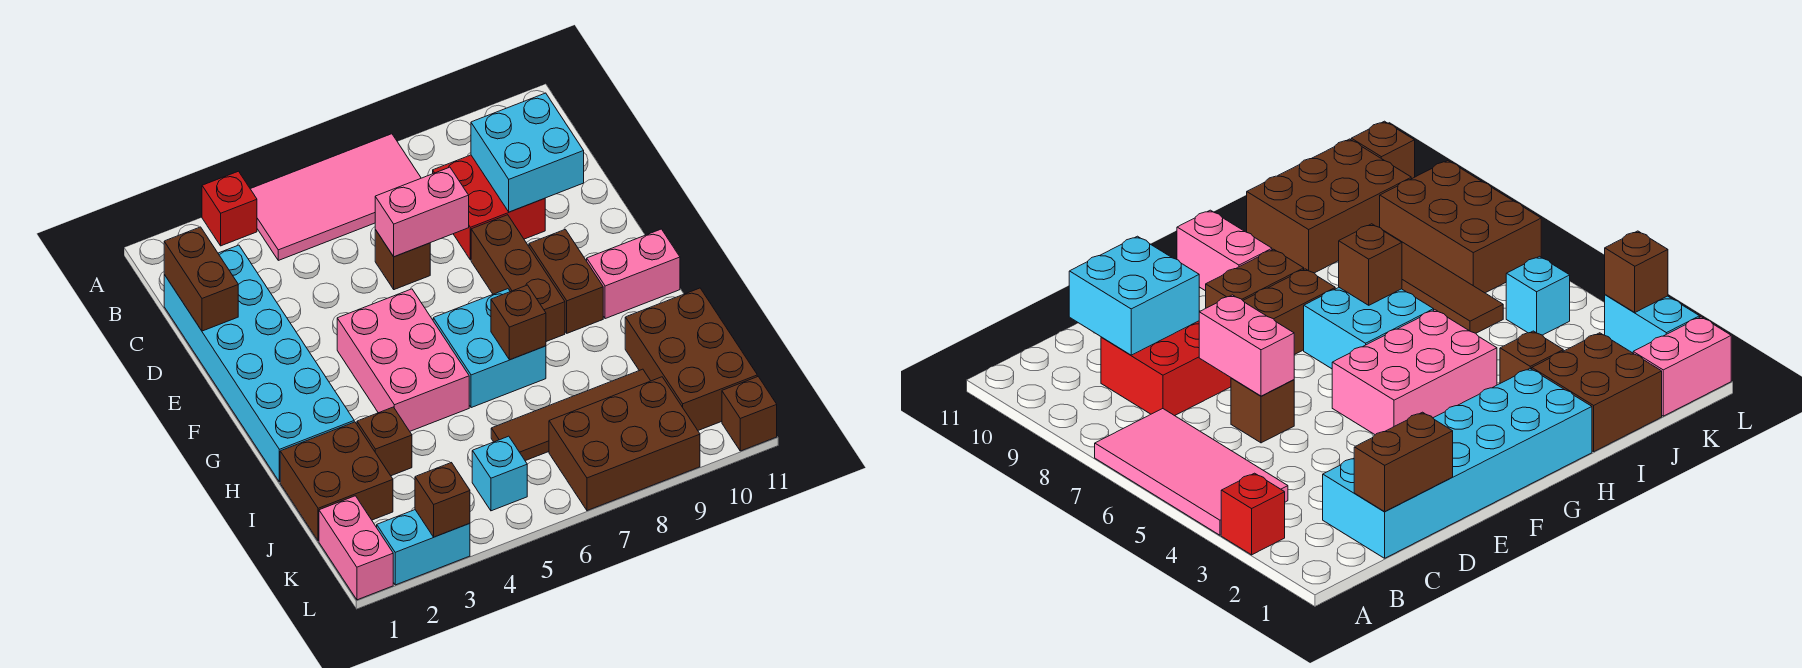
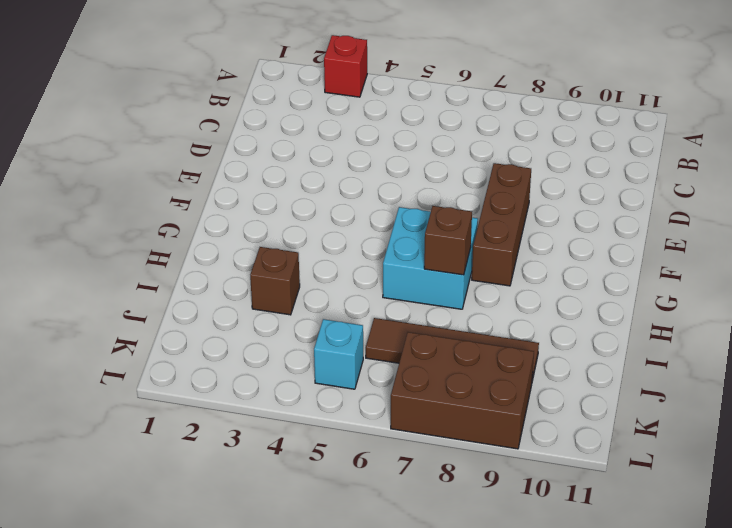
none -> pink 2x4 tile [251,134,421,260]
none -> cyan 2x6 brick [164,245,354,482]
none -> red 2x2 brick [433,155,545,260]

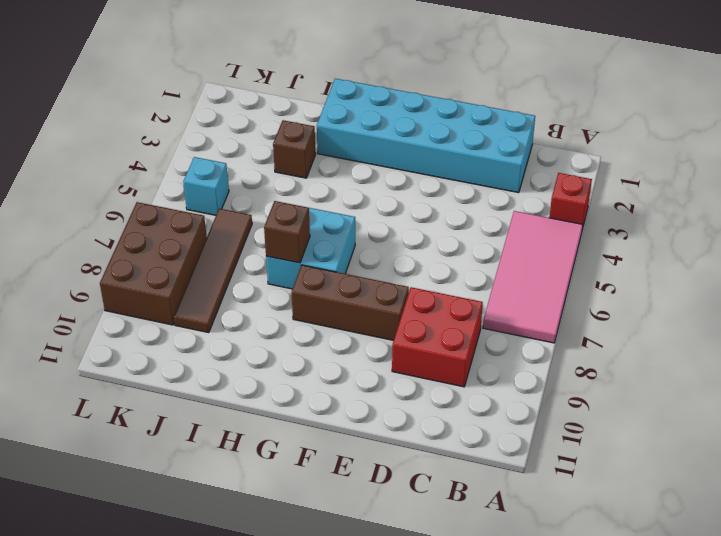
none -> brown 1x1 brick [375,230,430,290]
none -> pink 2x3 brick [337,289,469,431]
none -> brown 1x2 brick [529,229,603,333]

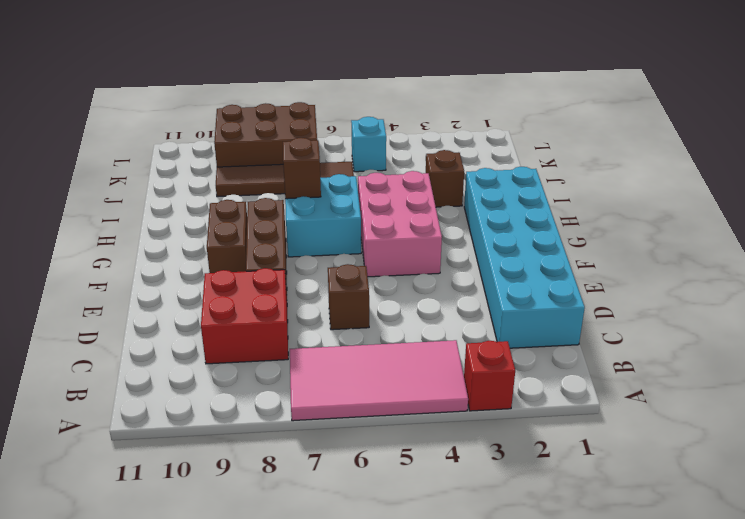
none -> pink 1x2 brick [587,229,680,319]
none -> brown 2x2 brick [280,422,393,541]
none -> brown 2x3 brick [625,288,757,430]

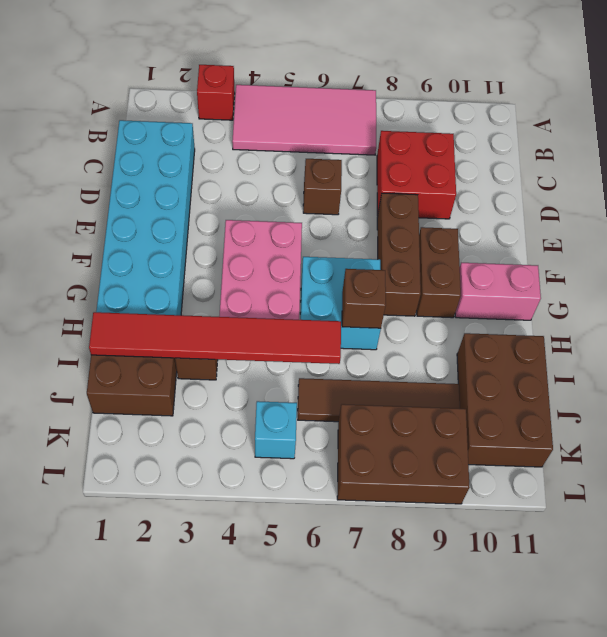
red 1x6 tile [89,312,341,364] -> none
none -> pink 1x2 brick [319,496,393,600]
none -> cyan 1x2 brick [377,510,470,585]
none -> brown 1x1 brick [722,377,777,451]

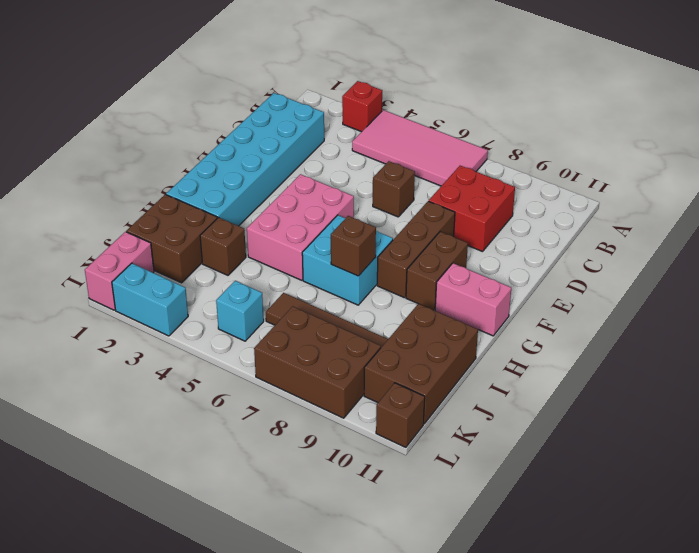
none -> brown 1x2 brick [164,227,238,331]
none -> cyan 2x2 brick [471,93,584,212]
none -> pink 1x2 brick [375,167,469,257]

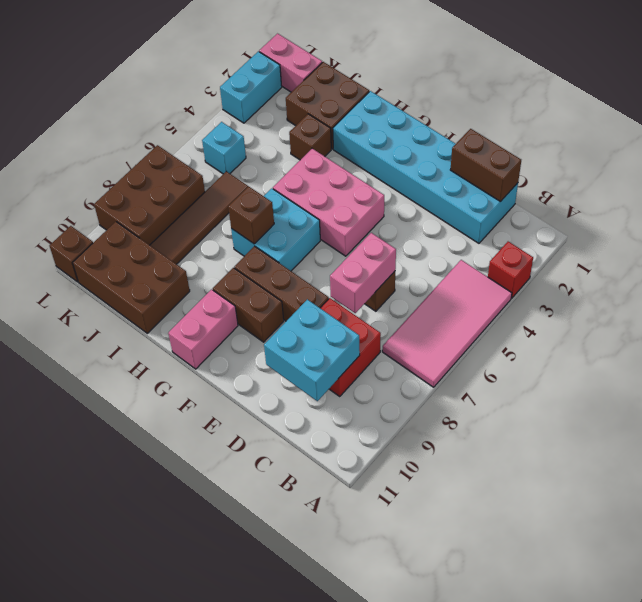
none -> brown 1x1 brick [415,463,470,537]

